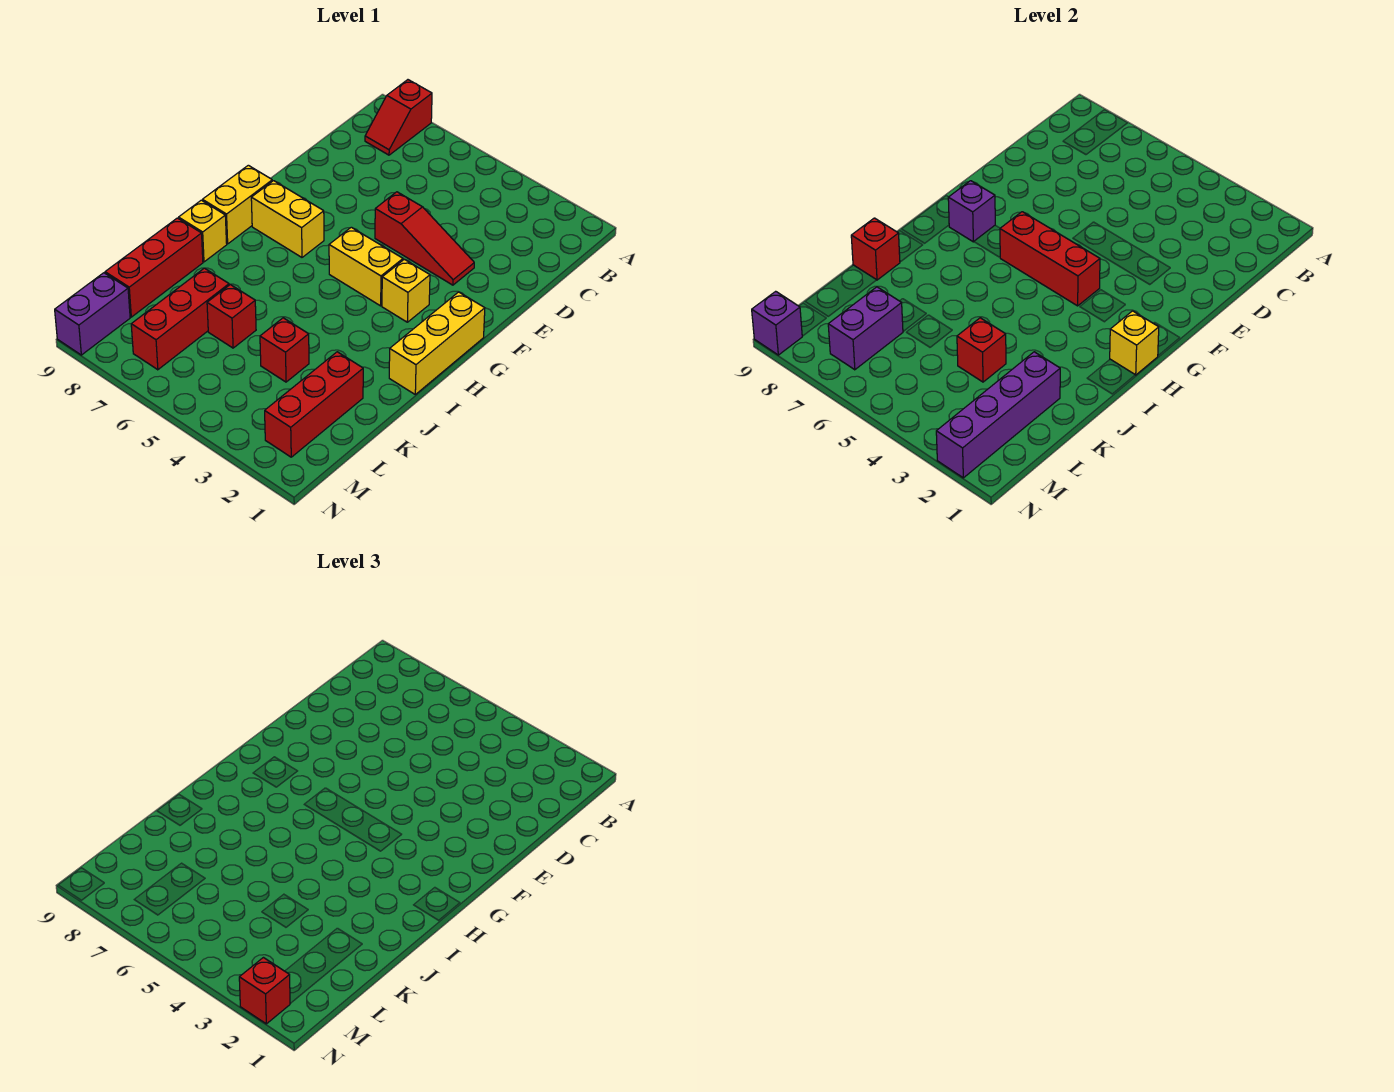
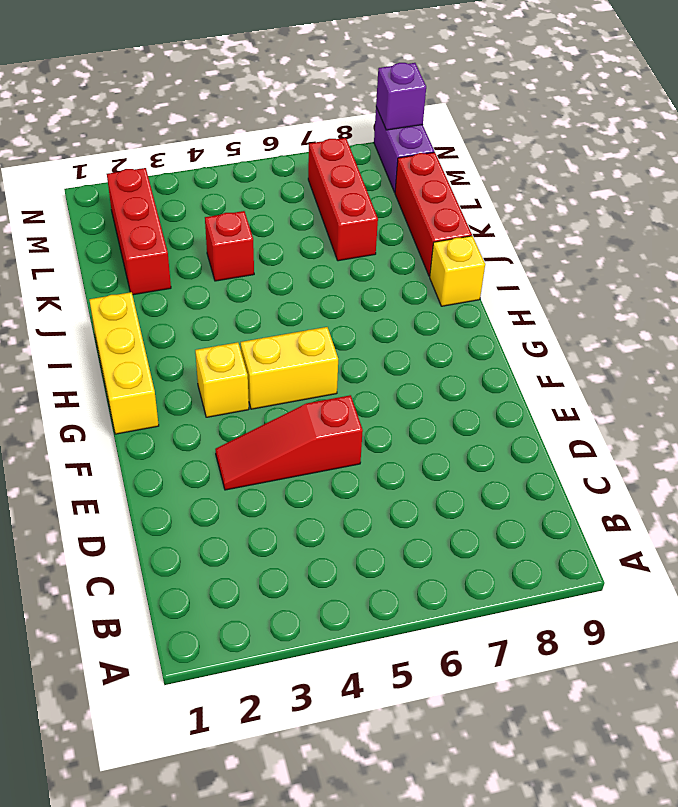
none -> red 1x2 slope [365,80,432,155]
none -> yellow 1x2 brick [251,181,324,257]
none -> yellow 1x2 brick [202,165,272,244]

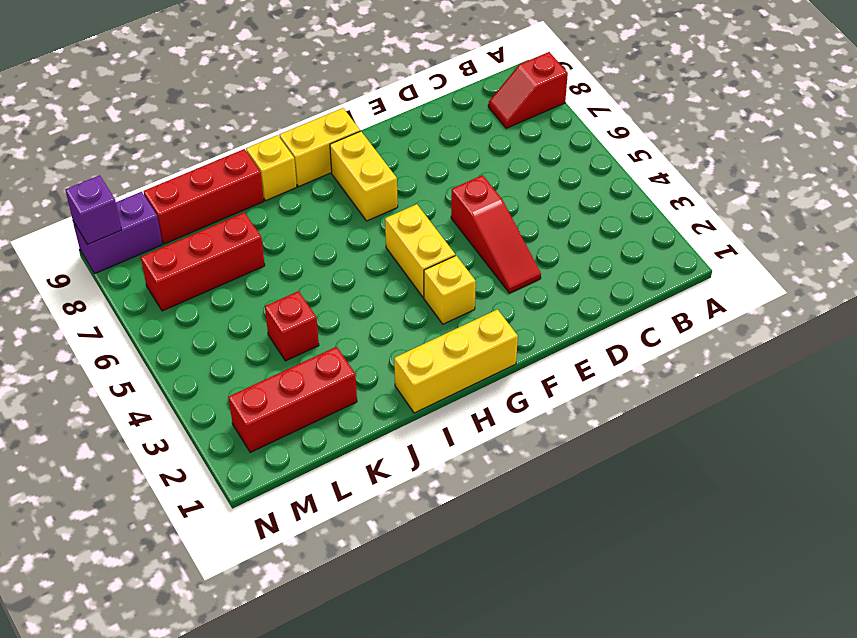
none -> red 1x1 brick [207,285,256,348]
none -> red 1x3 brick [1000,212,1100,306]
none -> purple 1x1 brick [948,181,995,242]

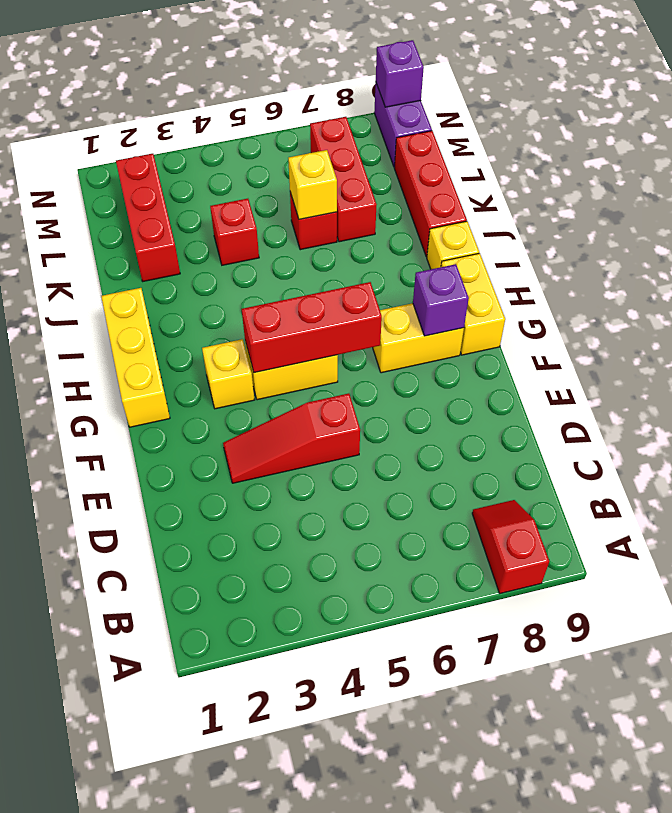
yellow 1x1 brick [288,150,337,219] -> yellow 1x1 brick moved to [1110,311,1159,375]
none -> red 1x1 brick [851,218,900,280]
none -> purple 1x4 brick [936,352,1060,478]
none -> red 1x1 brick [957,318,1006,382]

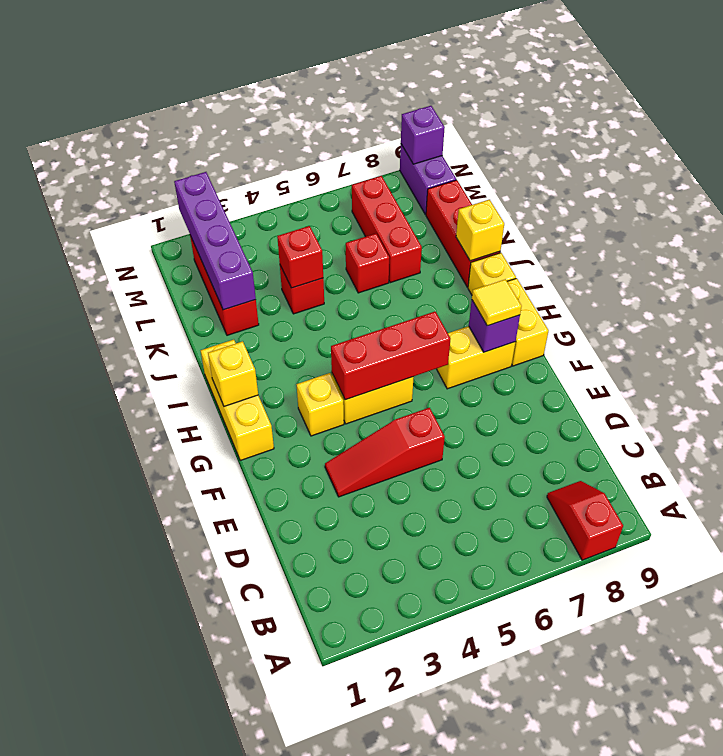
yellow 1x1 tile [472,279,522,326] -> none
yellow 1x1 brick [456,200,504,261] -> red 1x1 brick [851,218,900,280]
none -> purple 1x2 brick [828,287,903,370]
none -> red 1x1 brick [239,958,290,1024]

